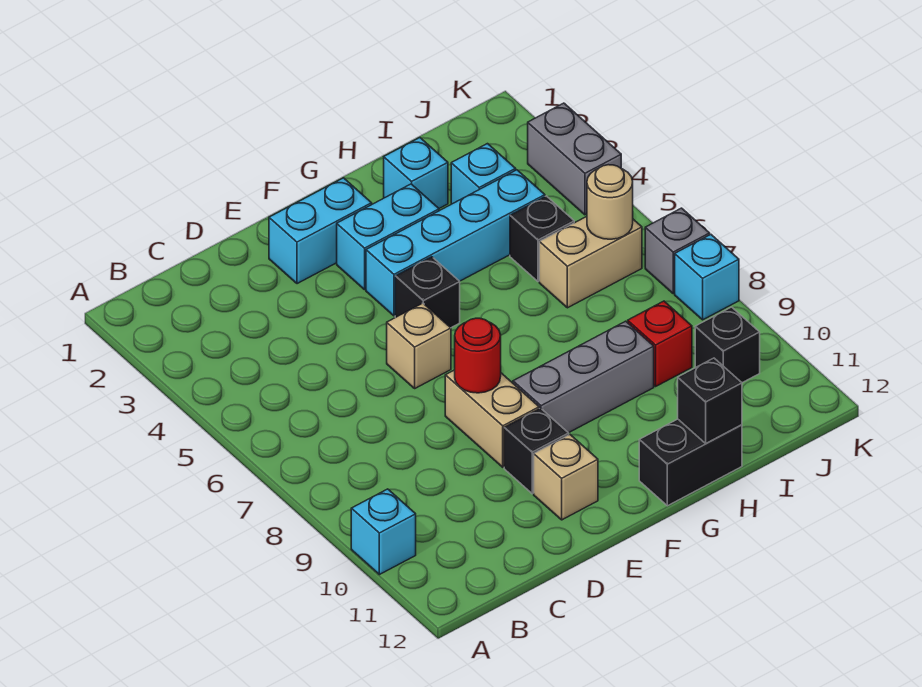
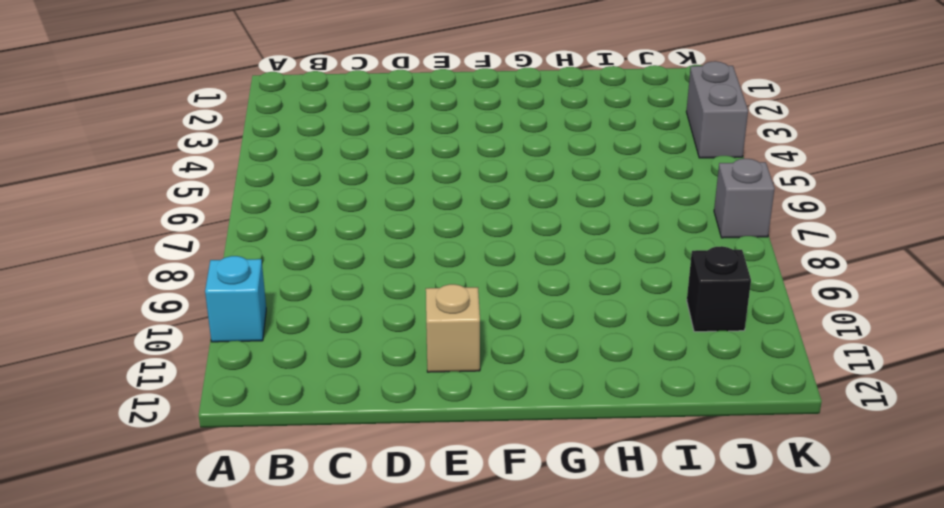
none -> cyan 1x2 brick [269,178,372,284]
none -> tan 1x1 brick [387,303,451,388]
none -> tan 1x2 brick [445,370,539,467]

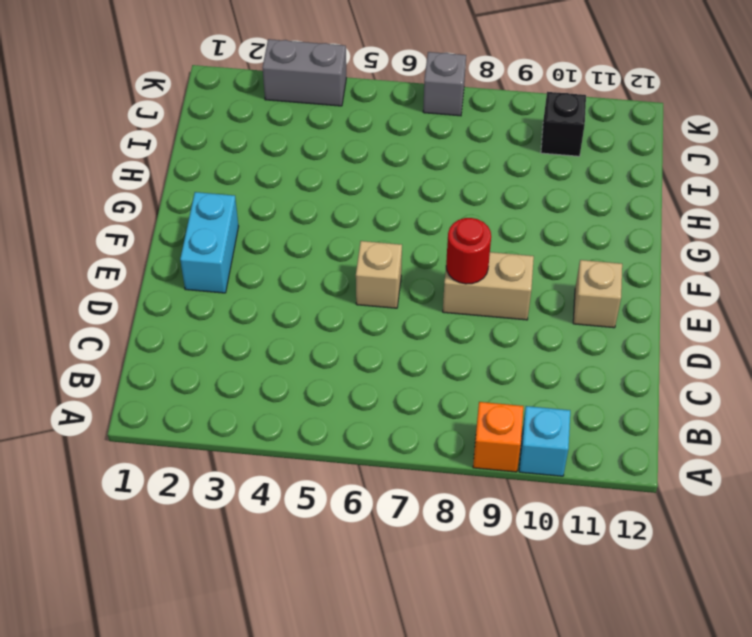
orange 1x1 brick [473,402,523,472] -> none
none -> black 1x1 brick [504,408,569,494]
none -> cyan 1x2 brick [337,184,439,290]
none -> cyan 1x4 brick [366,170,545,316]

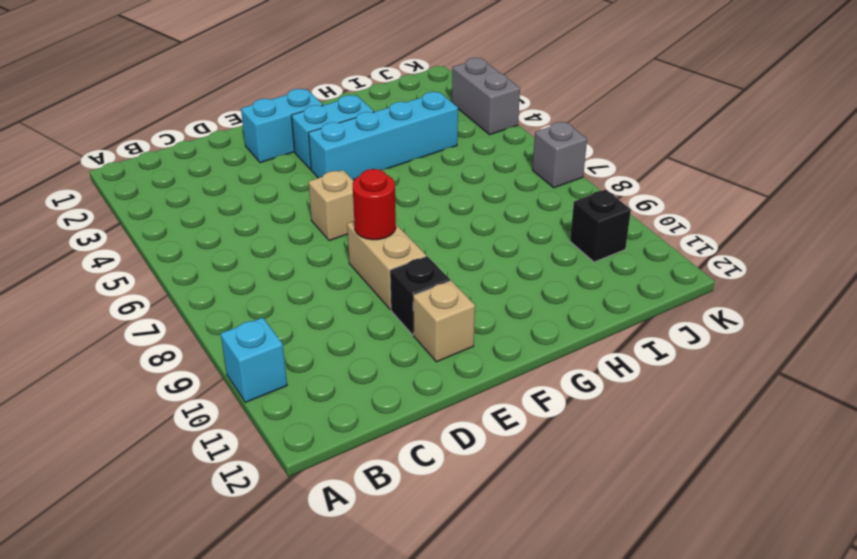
none -> black 1x1 brick [395,257,460,328]
none -> grey 1x3 brick [513,321,654,433]
none -> black 1x2 brick [639,419,742,506]

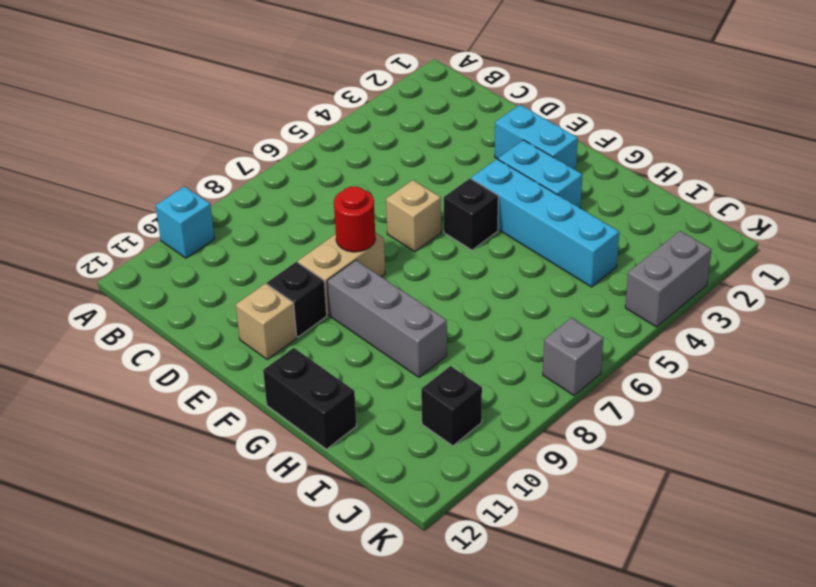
none -> cyan 1x1 brick [384,138,448,208]
none -> cyan 1x1 brick [451,144,516,204]
none -> black 1x1 brick [510,196,574,282]

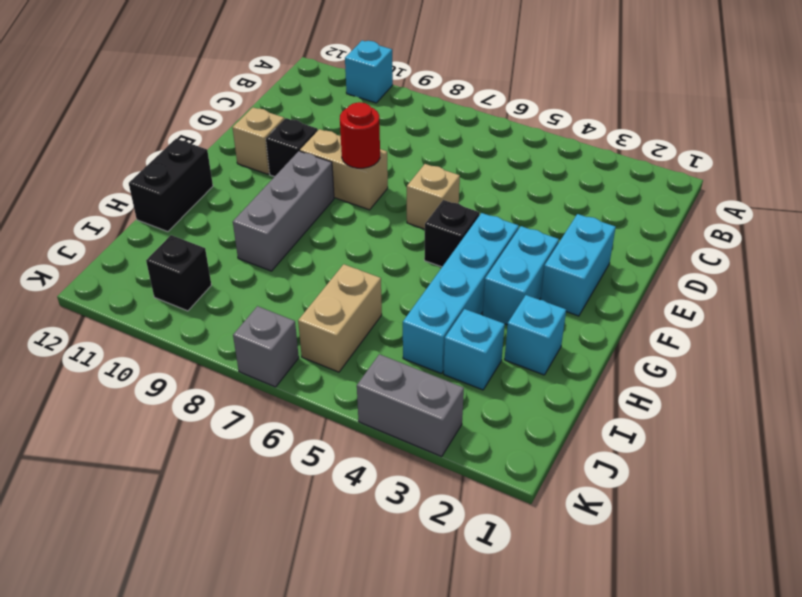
none -> black 1x1 brick [510,196,574,282]
none -> red 1x1 brick [628,301,692,386]
none -> cyan 1x1 brick [675,235,739,320]

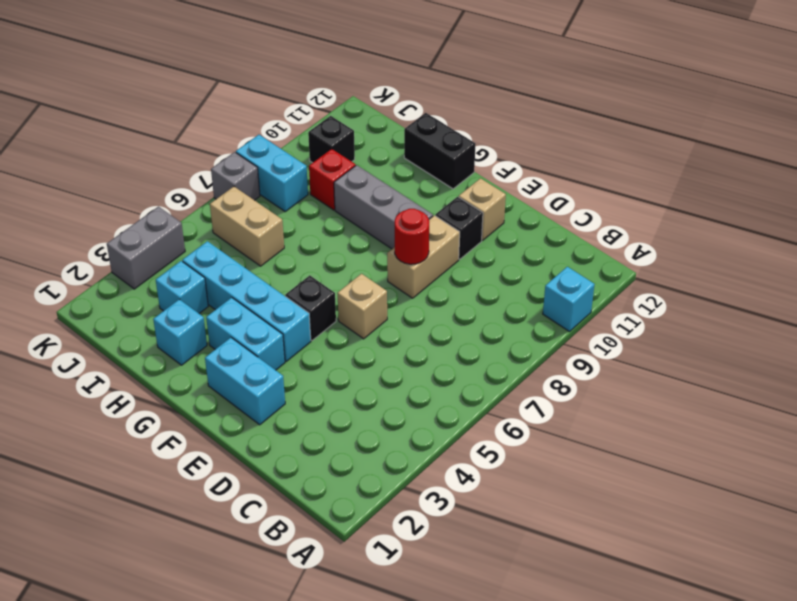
cyan 1x2 brick [236,135,308,211] -> cyan 1x1 brick [675,235,739,320]
none -> black 1x1 brick [510,196,574,282]
none -> black 1x1 brick [678,358,742,443]
none -> tan 1x1 round brick [587,165,633,239]

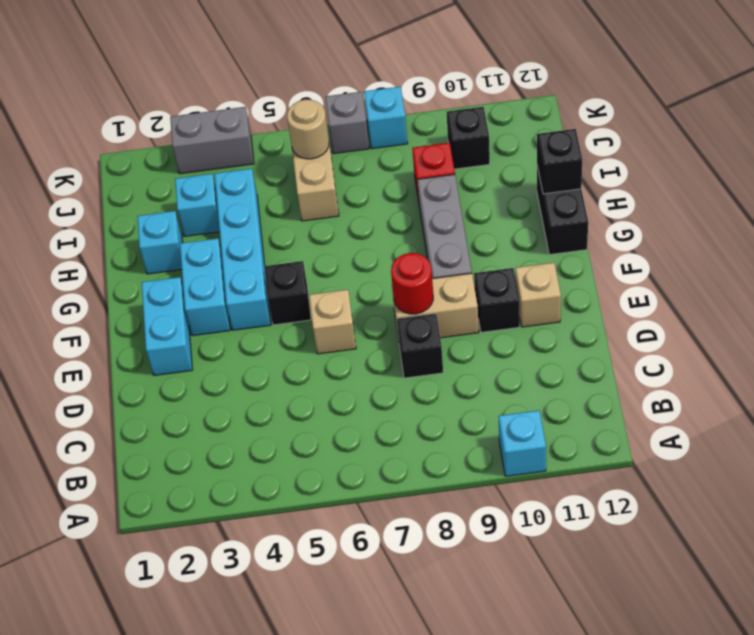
black 1x1 brick [397,313,443,378] -> black 1x1 brick moved to [510,196,574,282]

